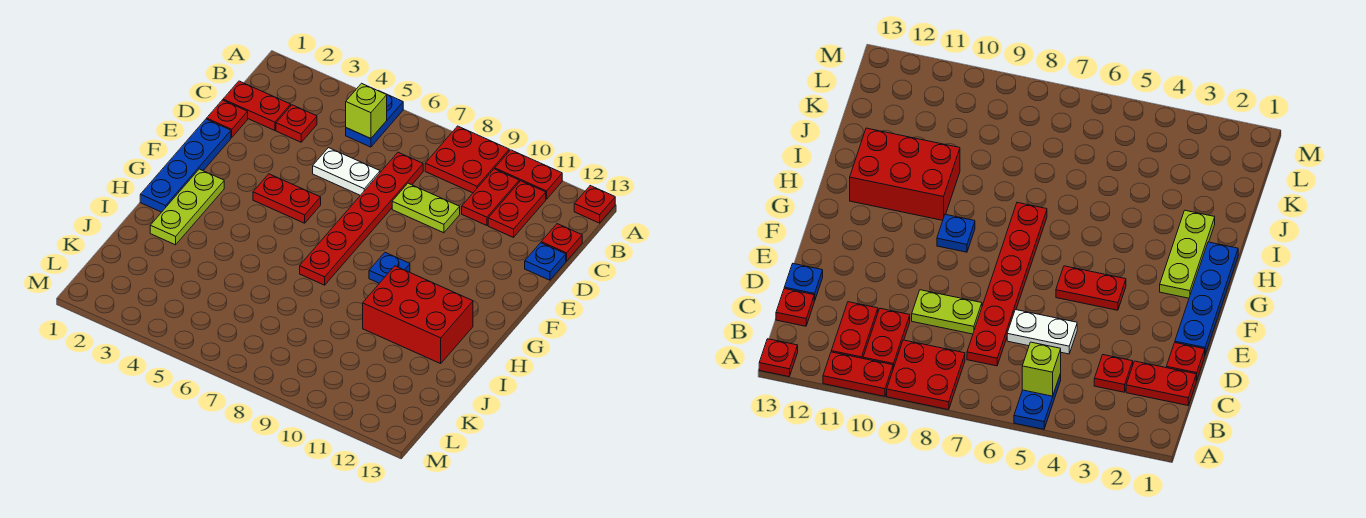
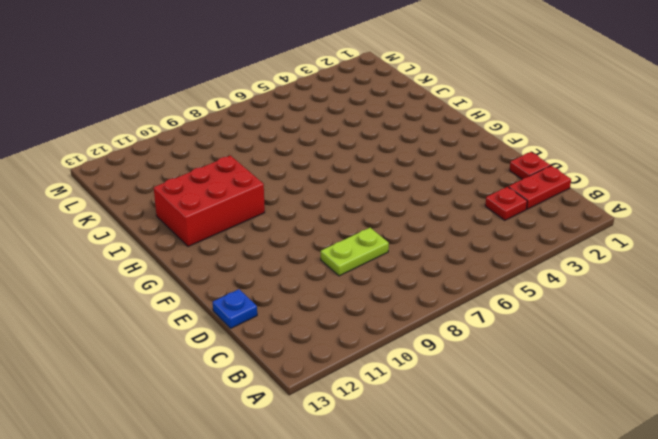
none -> blue 1x2 plate [346,91,403,147]
none -> red 2x2 plate [425,126,509,193]
none -> red 1x2 plate [495,150,562,199]

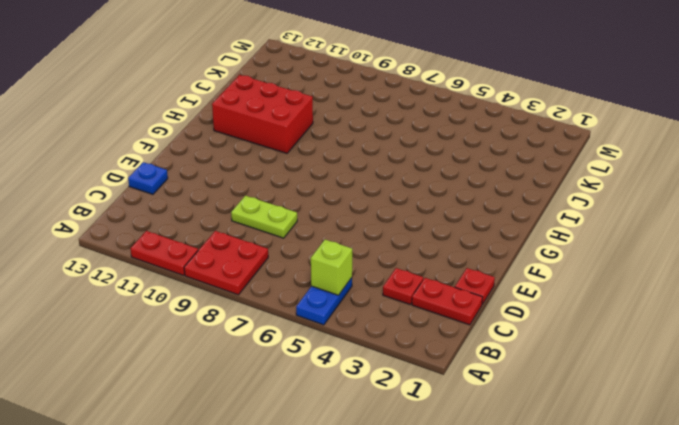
none -> red 1x1 plate [574,186,615,223]
none -> red 1x2 plate [462,169,519,226]
none -> red 1x2 plate [488,181,546,237]

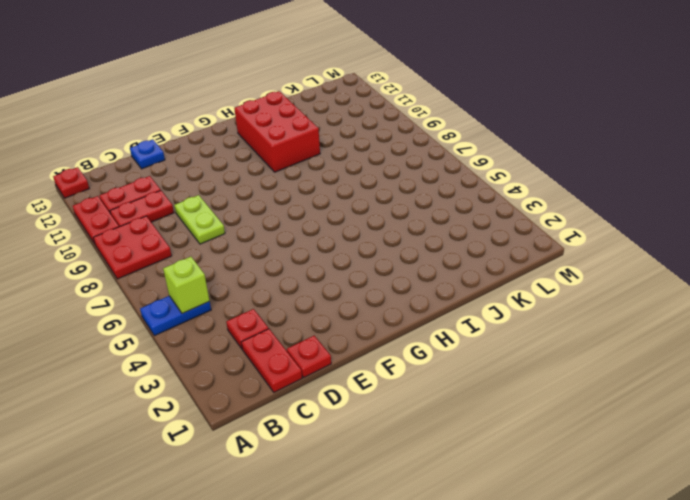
none -> red 1x6 plate [300,152,423,285]
none -> red 1x1 plate [541,224,582,261]
none -> white 1x2 plate [313,148,380,195]

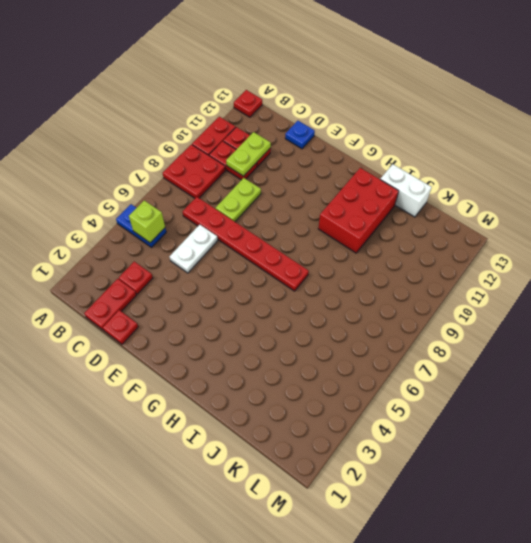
lime 1x2 plate [226,132,271,176] -> none
white 1x2 brick [380,164,432,217] -> none
none -> red 1x1 plate [541,224,582,261]
none -> blue 1x4 plate [140,119,231,212]
none -> red 1x2 plate [253,174,321,223]

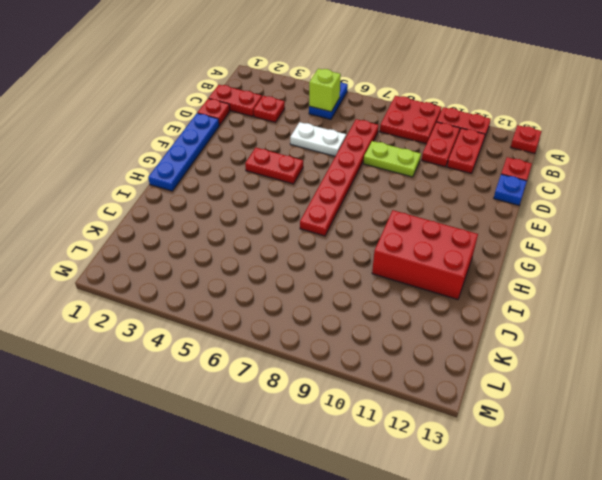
none -> lime 1x3 plate [150,169,224,245]
none -> blue 1x1 plate [369,253,410,283]

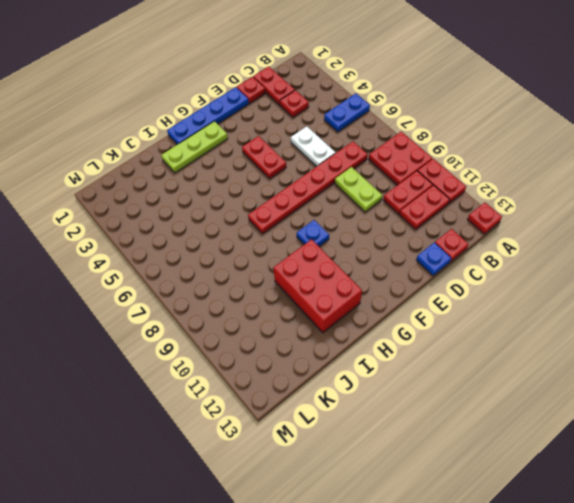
none -> lime 1x1 brick [346,83,387,139]

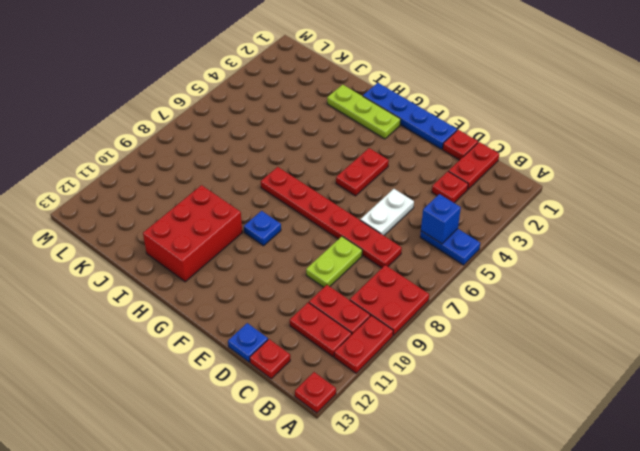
blue 1x1 brick [421,194,461,244] -> lime 1x1 brick [346,83,387,139]

